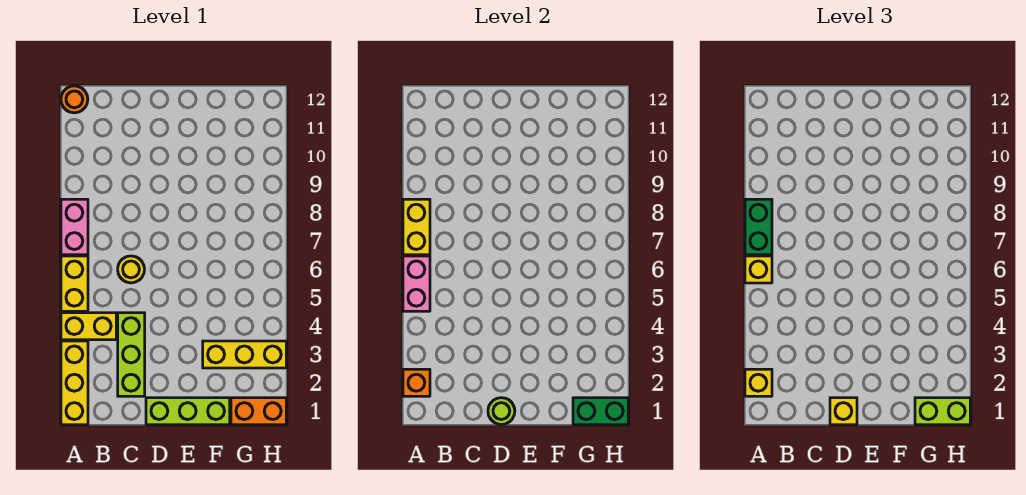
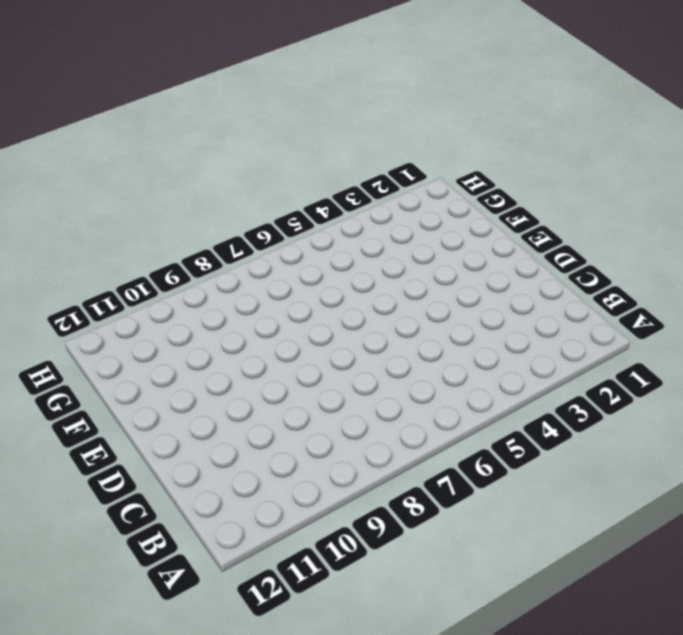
none -> yellow 1x3 brick [61,341,88,425]
none -> yellow 1x2 brick [61,313,116,340]
none -> yellow 1x2 brick [61,256,88,311]

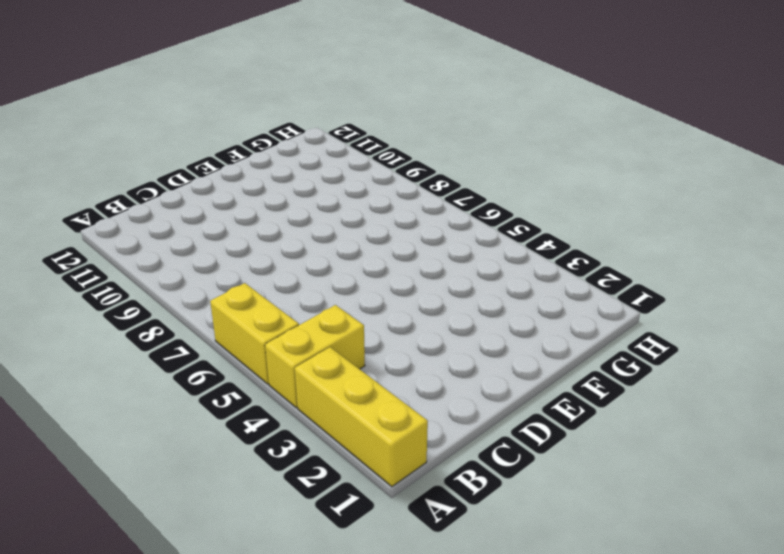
none -> pink 1x2 brick [61,199,88,255]
none -> orange 1x1 round brick [61,86,88,113]
none -> lime 1x3 brick [118,313,145,396]

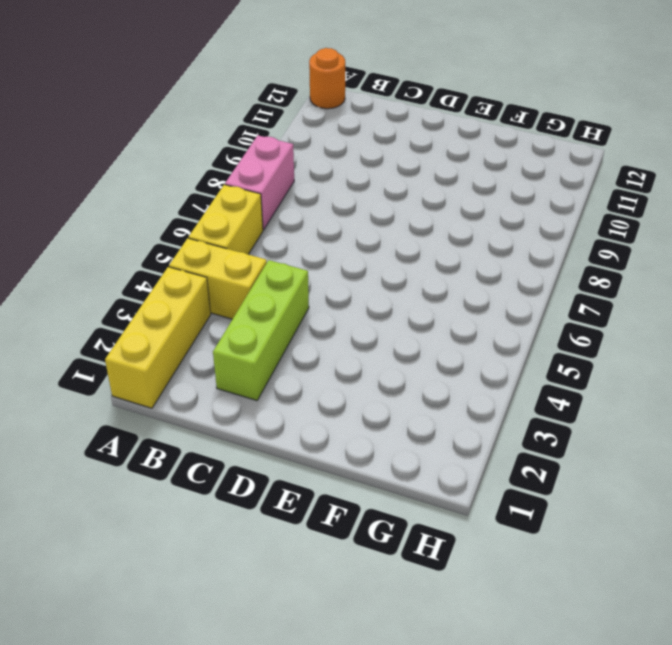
none -> yellow 1x1 round brick [118,256,145,283]
none -> lime 1x3 brick [146,398,230,425]
none -> yellow 1x3 brick [203,341,286,368]

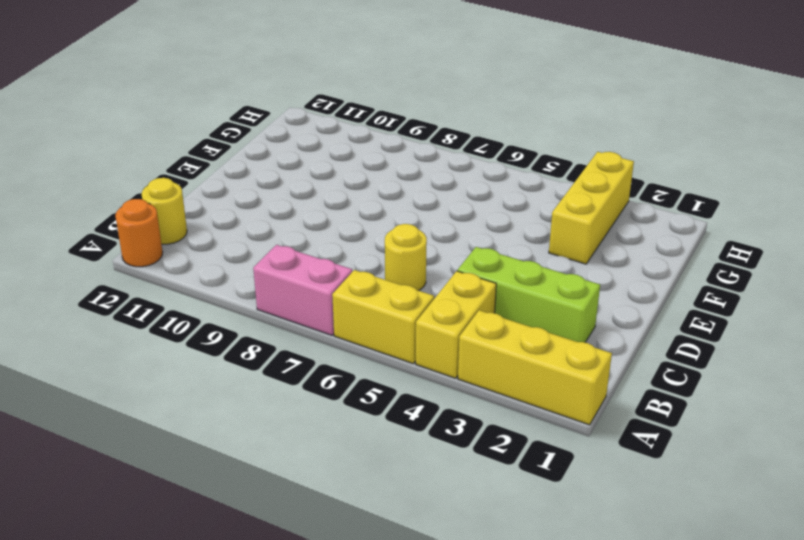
yellow 1x1 round brick [142,178,187,244] -> none
none -> lime 1x3 brick [146,398,230,425]
none -> orange 1x2 brick [231,398,286,425]
none -> orange 1x1 brick [403,369,430,396]

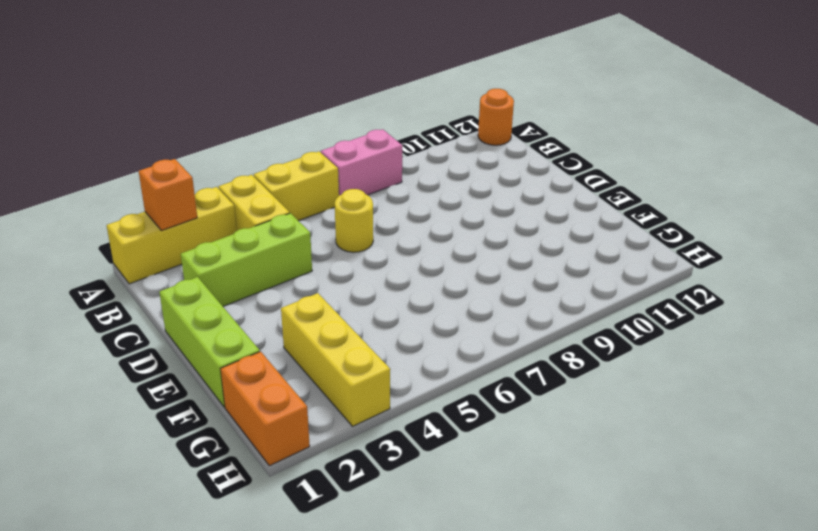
none -> pink 1x2 brick [403,256,430,311]
none -> yellow 1x2 brick [403,199,430,255]
none -> lime 1x1 round brick [488,398,515,425]

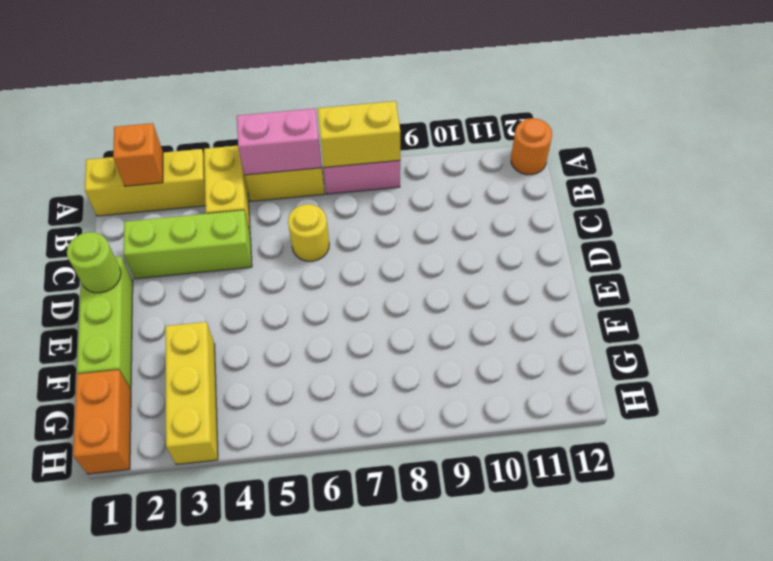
none -> green 1x2 brick [573,398,628,425]
none -> yellow 1x1 brick [745,369,772,396]
none -> yellow 1x1 brick [745,256,772,283]

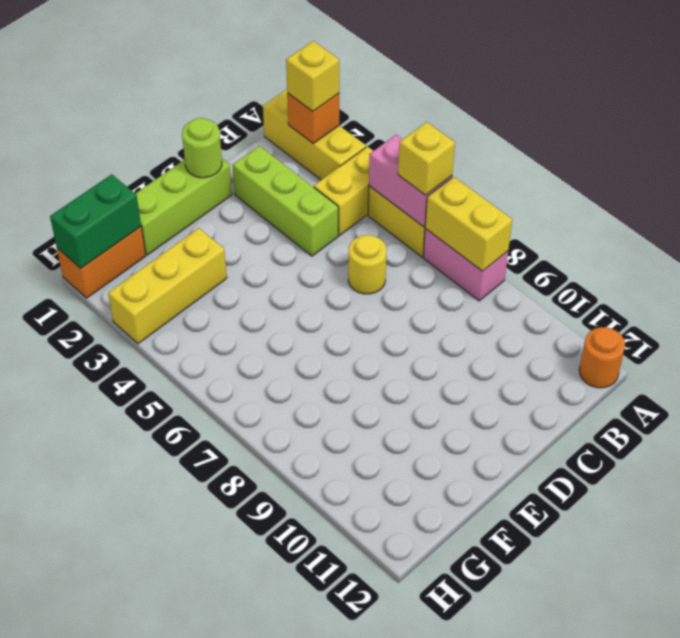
none -> green 1x2 brick [745,199,772,255]
none -> yellow 1x1 brick [830,398,857,425]
none -> lime 1x2 brick [915,398,970,425]

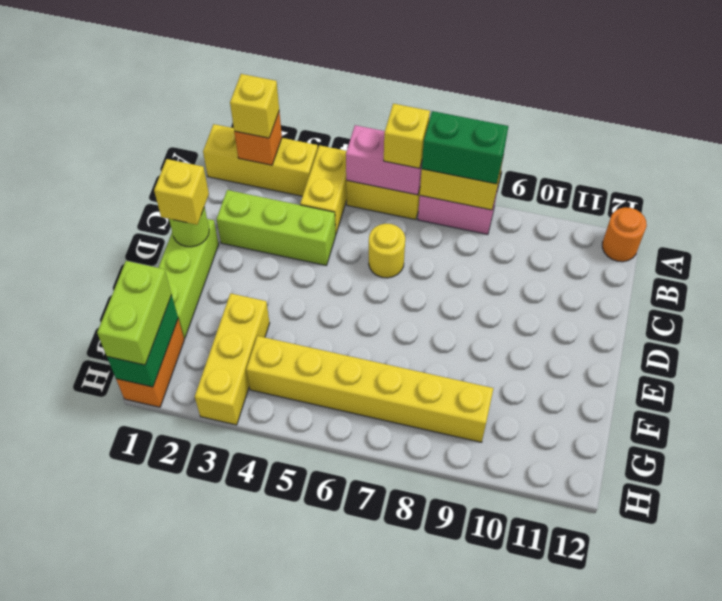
yellow 1x6 brick [246,336,494,442] -> none

